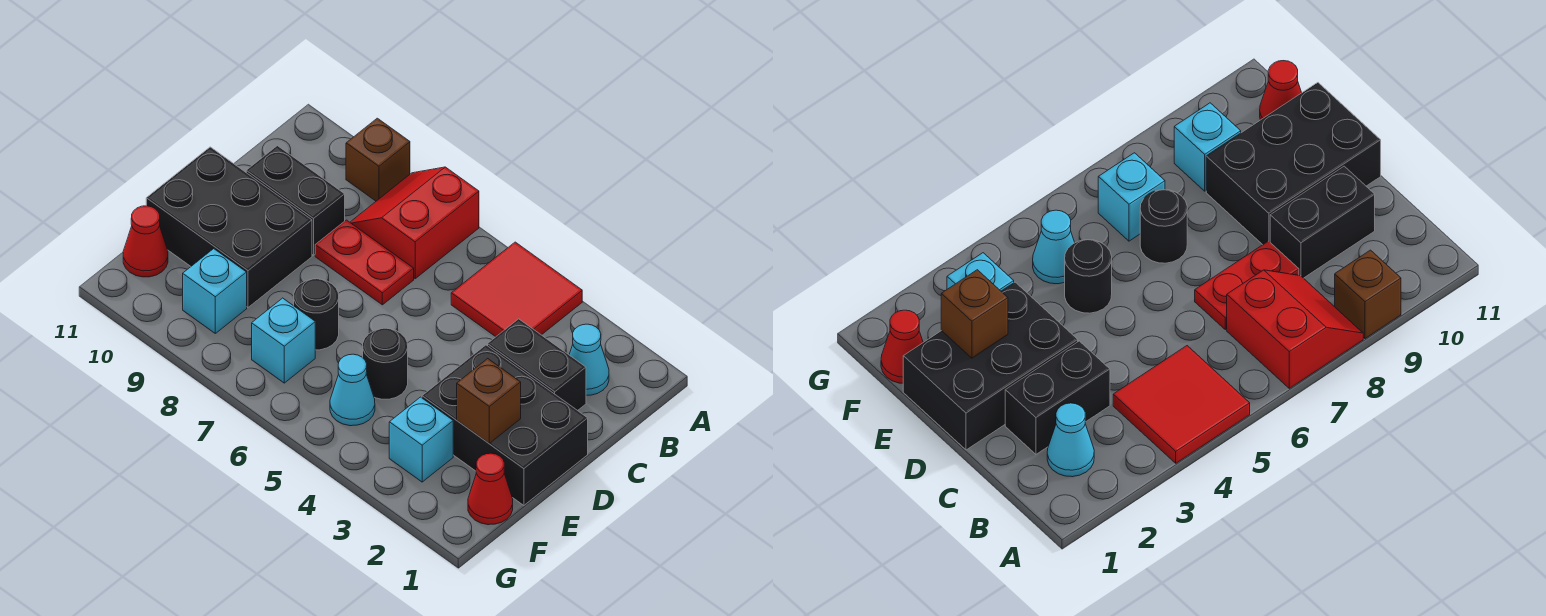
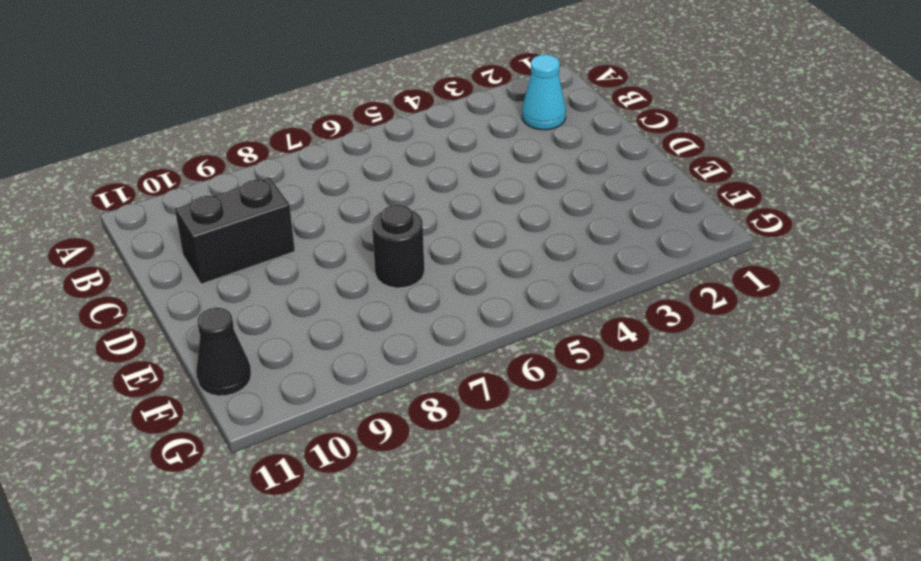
black 1x1 cone [196,308,251,396] -> red 1x1 cone [123,206,168,277]
none -> red 2x2 tile [451,242,582,337]
none -> red 2x2 slope [350,167,479,279]
none -> brown 1x1 brick [346,118,410,201]

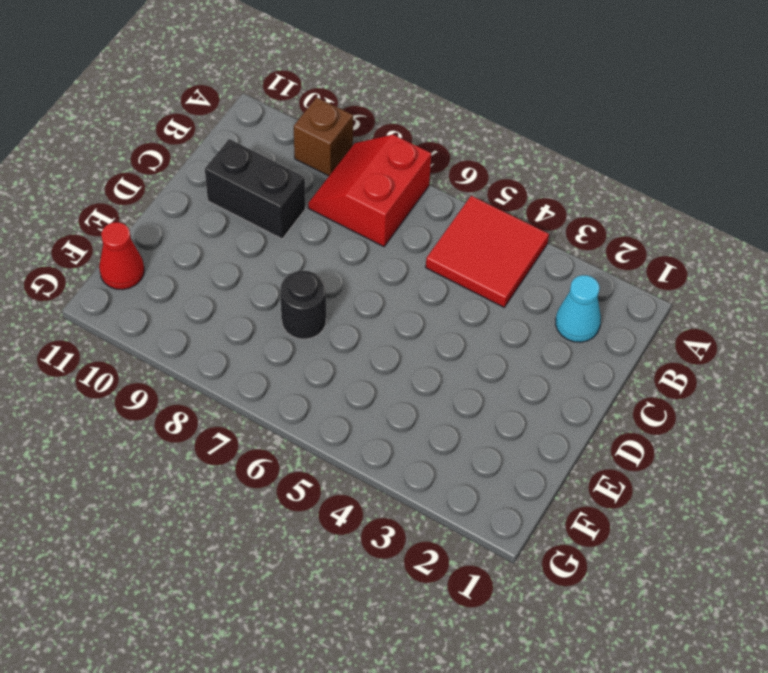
none -> black 1x2 brick [488,319,586,411]
none -> red 1x2 plate [315,220,414,305]
none -> black 2x3 brick [422,345,588,505]

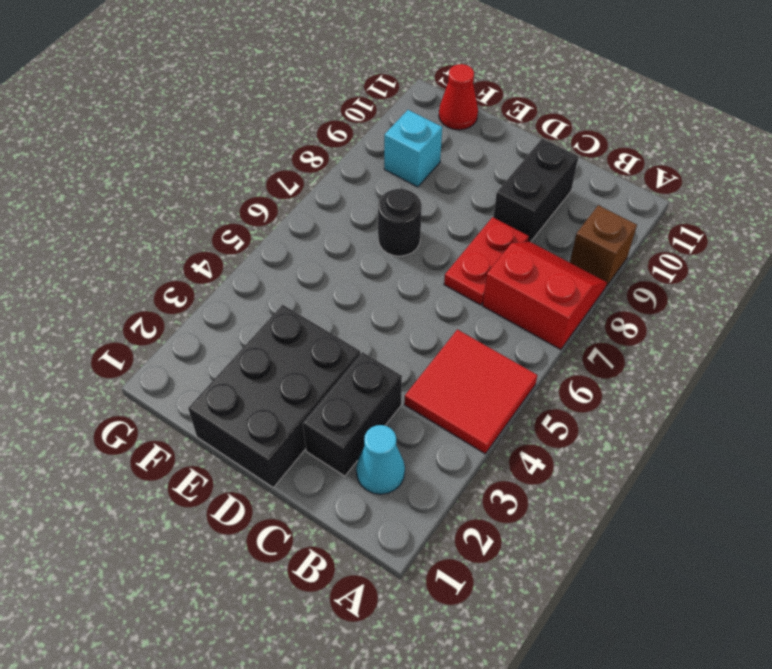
none -> black 2x3 brick [146,147,312,307]
none -> black 1x1 round brick [363,328,408,399]
none -> red 1x1 cone [468,453,513,525]

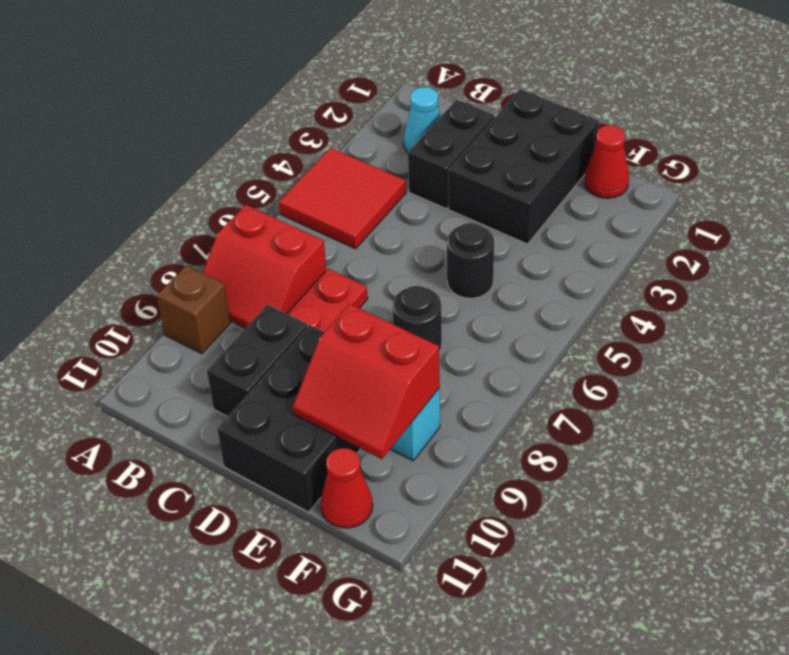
red 2x2 slope [292,304,440,459] -> none
none -> cyan 1x1 brick [389,397,453,482]
none -> cyan 1x1 cone [330,354,375,426]
none -> cyan 1x1 brick [252,298,315,383]

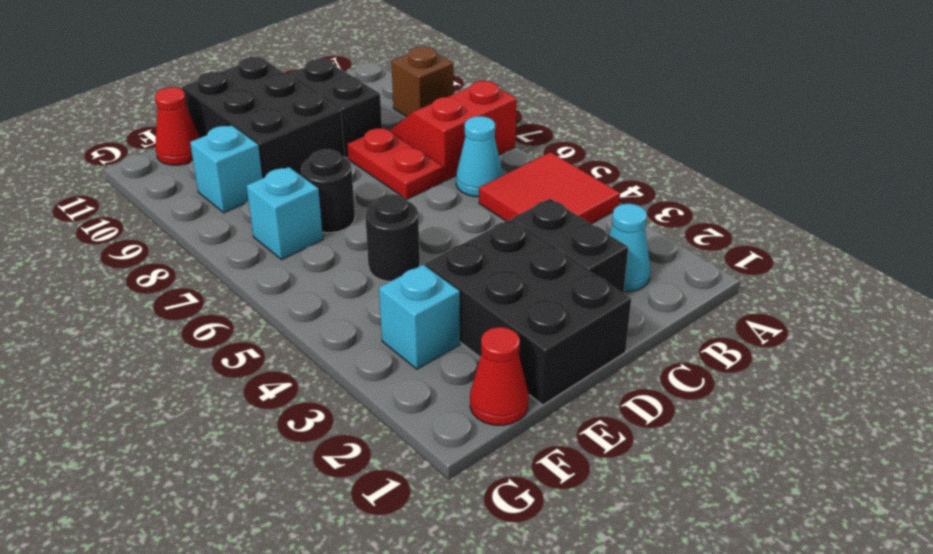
cyan 1x1 cone [456,116,503,197] -> cyan 1x1 cone moved to [330,354,375,426]
none -> brown 1x1 brick [457,359,521,443]

